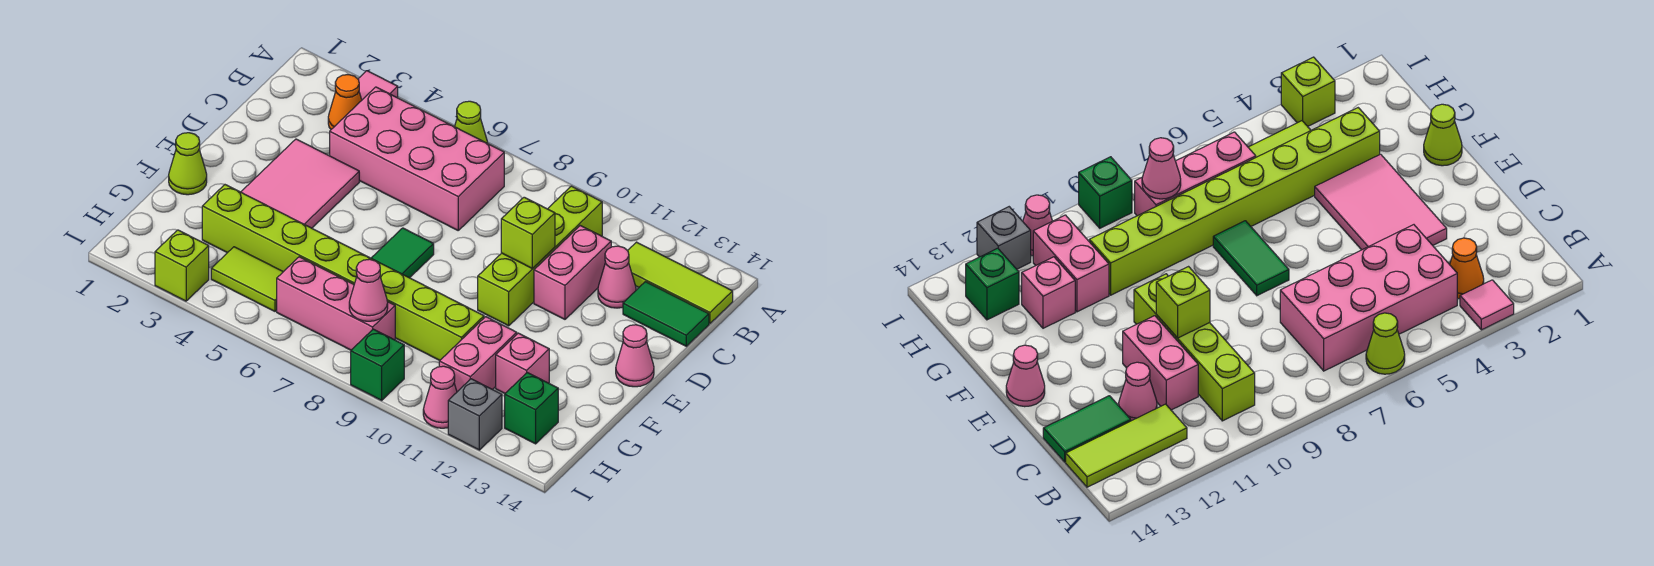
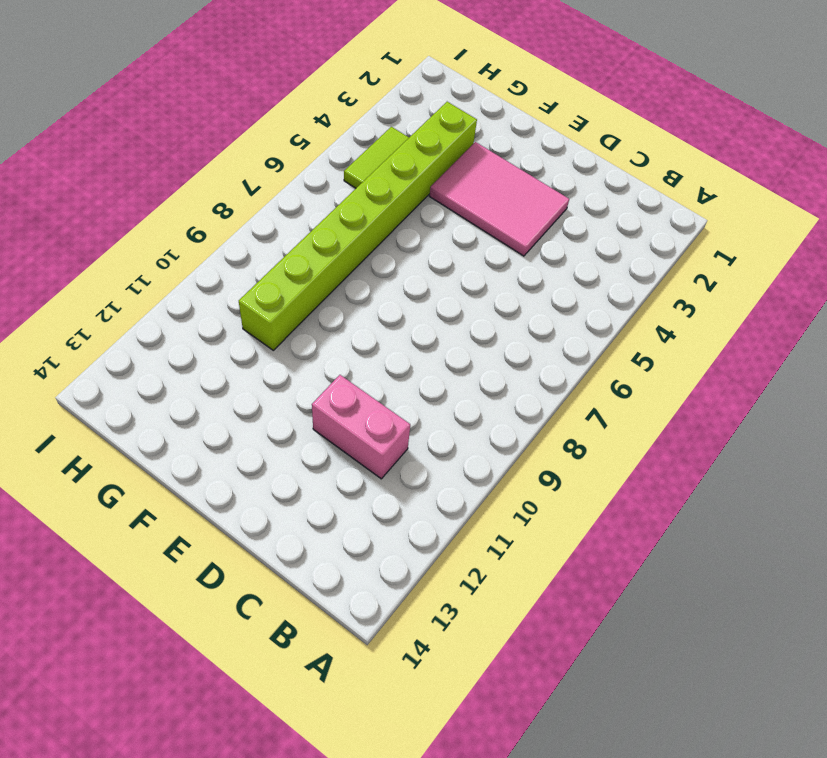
none -> pink 1x1 tile [358,71,398,100]
none -> lime 1x1 cone [455,101,488,143]
none -> orange 1x1 cone [328,75,362,129]

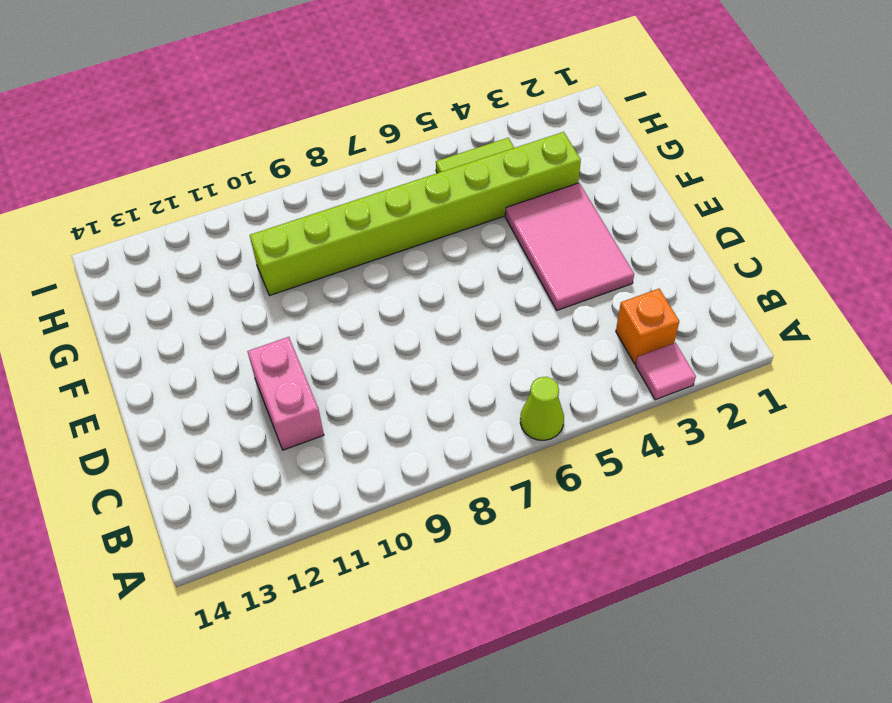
orange 1x1 brick [616,289,679,364] -> orange 1x1 cone [328,75,362,129]
none -> pink 2x4 brick [330,87,504,230]
none -> lime 1x4 brick [478,186,602,326]
none -> lime 1x3 tile [628,242,733,323]

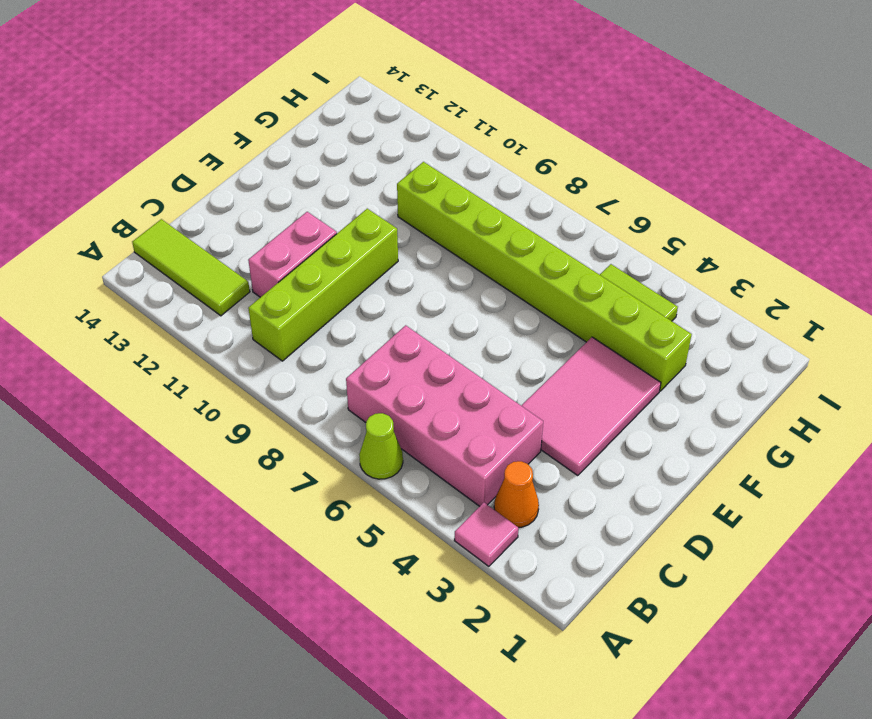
none -> pink 1x1 cone [598,246,636,308]
none -> green 1x2 tile [623,282,709,346]
none -> green 1x2 tile [371,228,434,278]

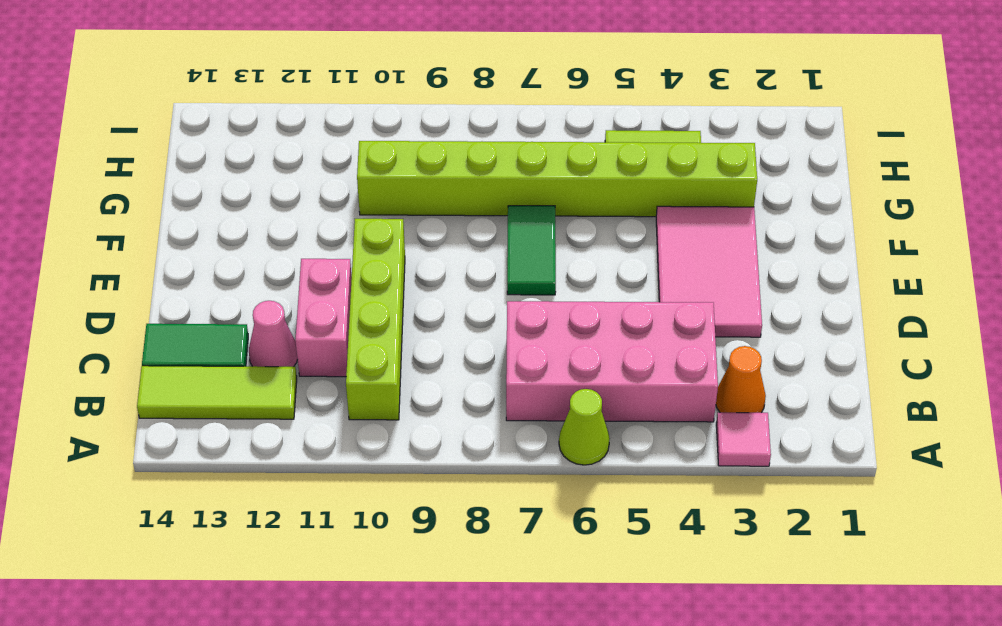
none -> pink 1x1 cone [616,325,654,387]
none -> lime 1x1 cone [169,133,207,195]
none -> pink 1x2 brick [439,317,517,392]

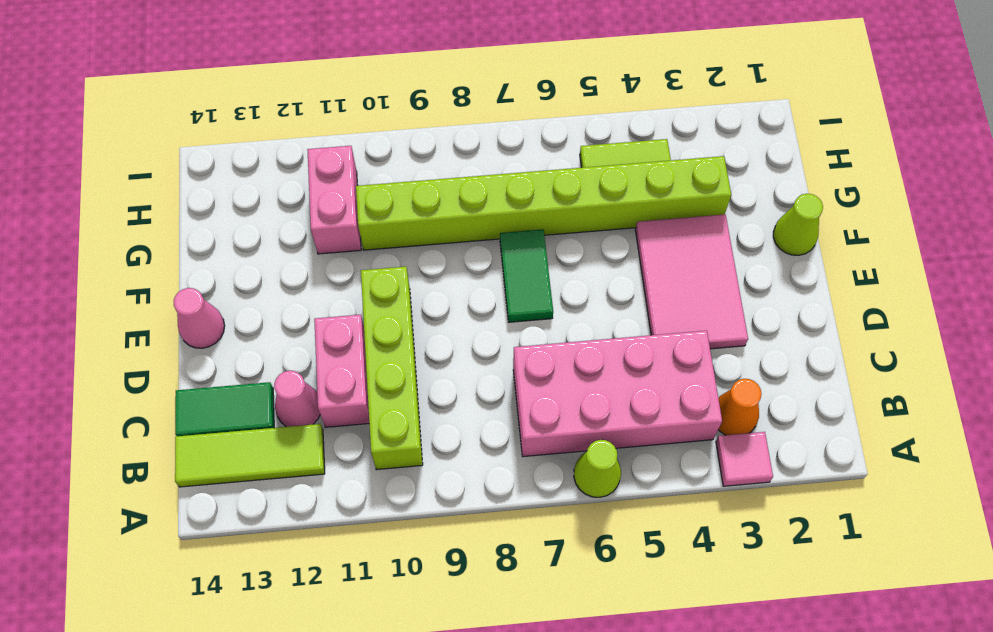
none -> pink 1x1 brick [496,333,549,393]
none -> pink 1x3 brick [277,257,395,350]
none -> green 1x1 brick [505,373,558,444]

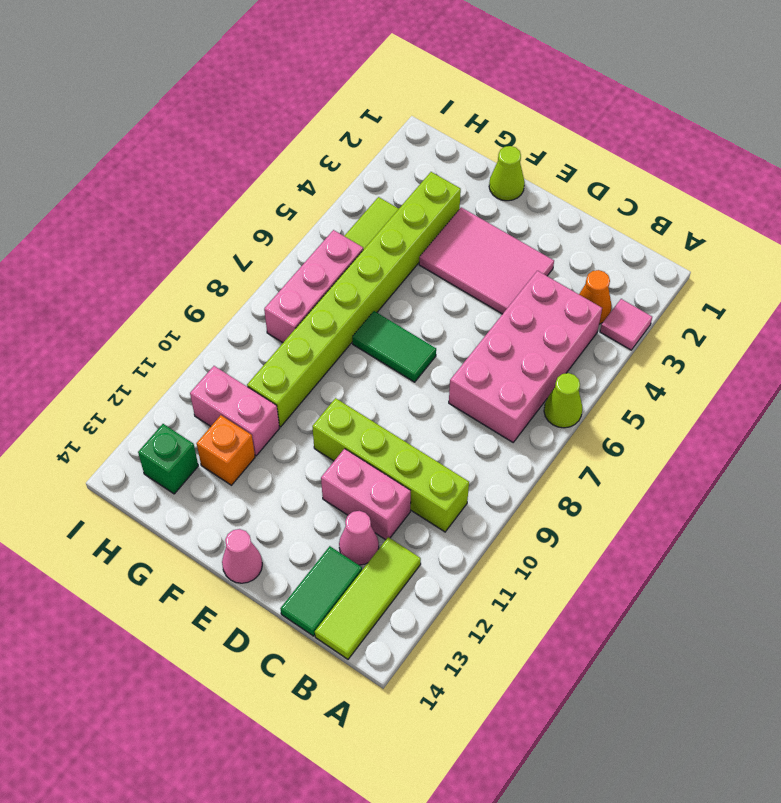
orange 1x1 brick [197,415,255,485] -> pink 1x1 brick [496,333,549,393]
none -> lime 1x1 brick [155,230,209,301]
none -> green 1x1 brick [351,329,404,400]
none -> pink 1x1 cone [423,366,457,428]

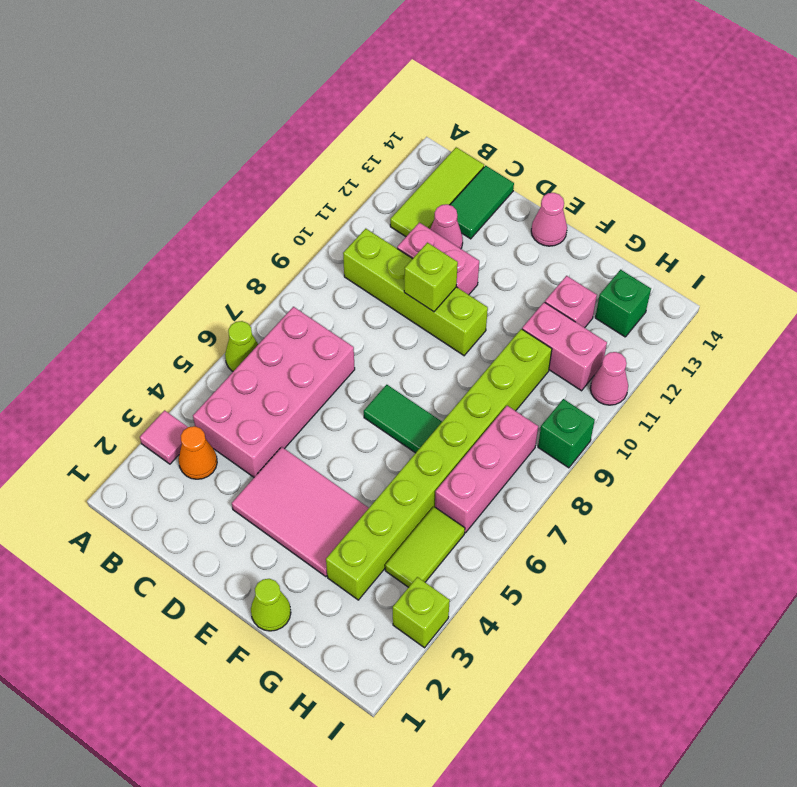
none -> grey 1x1 brick [448,379,502,450]
none -> pink 1x1 cone [349,259,388,321]

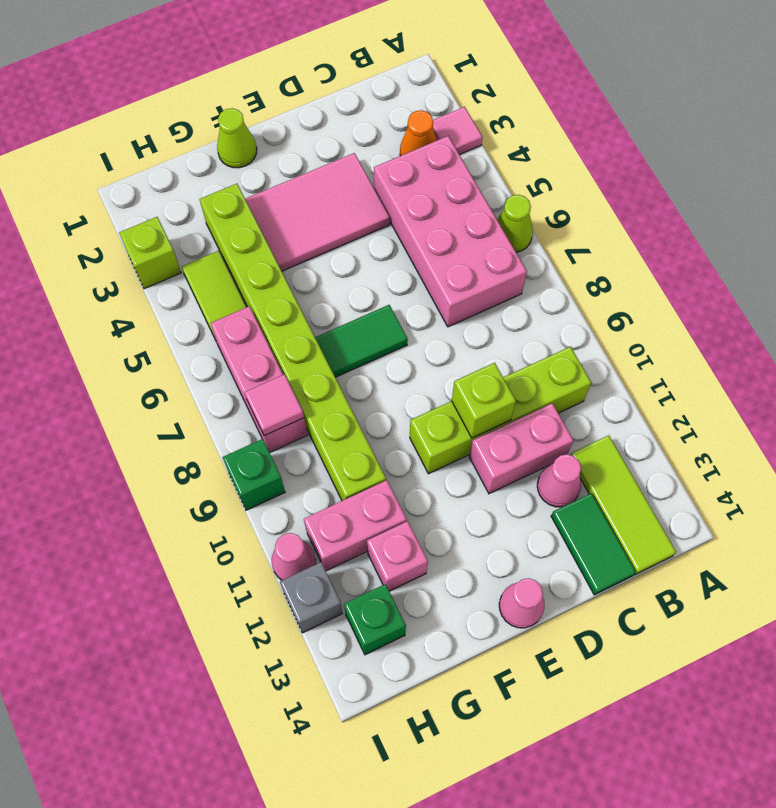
pink 1x1 tile [244,374,304,436] -> pink 1x1 cone [349,259,388,321]

